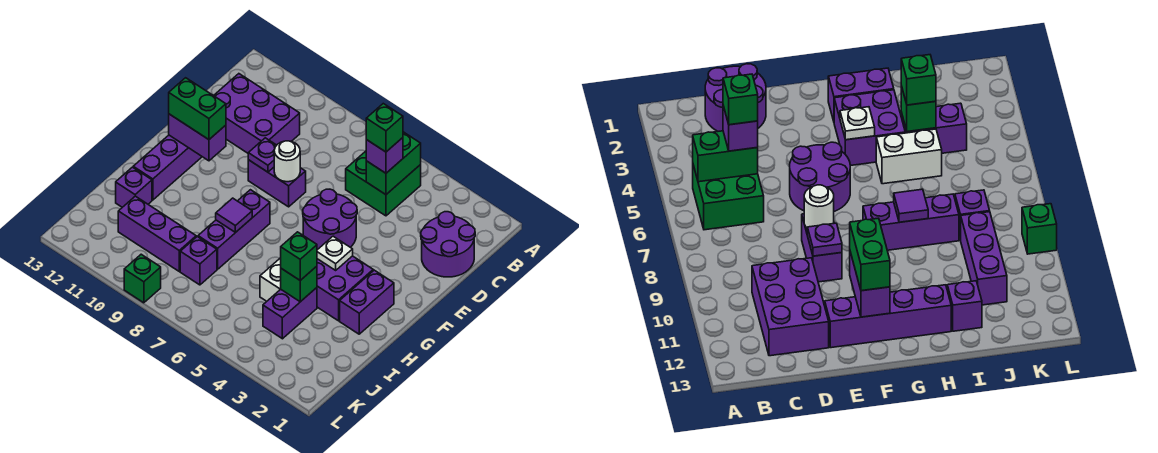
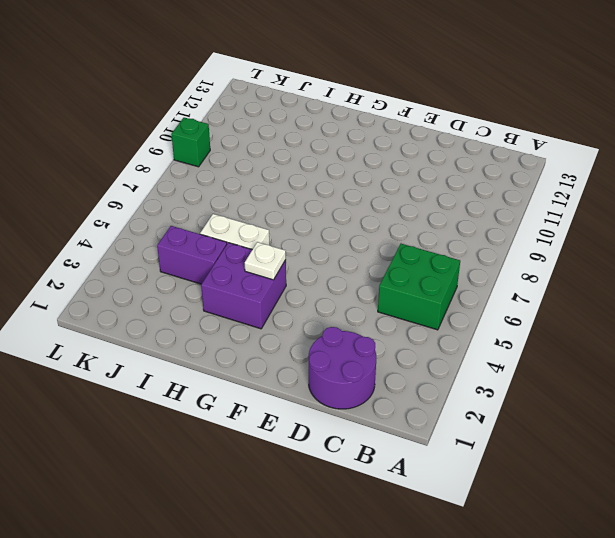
none -> purple 2x3 brick [214,74,300,153]
none -> purple 2x2 round brick [303,189,357,250]
none -> purple 1x2 brick [248,160,306,207]

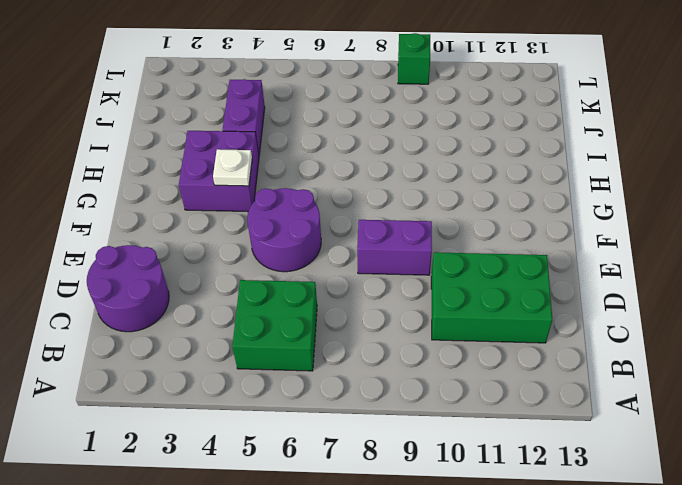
green 2x3 brick [431,252,552,343] -> purple 2x3 brick [214,74,300,153]
none -> purple 1x4 brick [133,135,202,200]
none -> purple 1x2 brick [340,270,394,334]
none -> purple 1x3 brick [198,190,270,269]

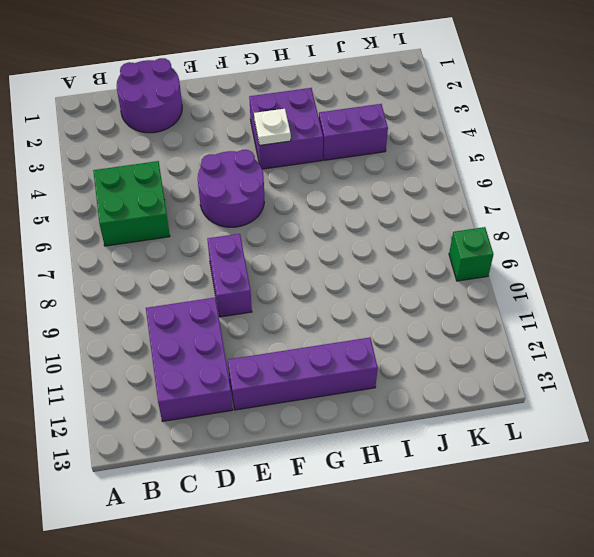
none -> purple 1x2 brick [340,270,394,334]
none -> purple 1x3 brick [198,190,270,269]
none -> white 1x2 brick [260,258,281,301]

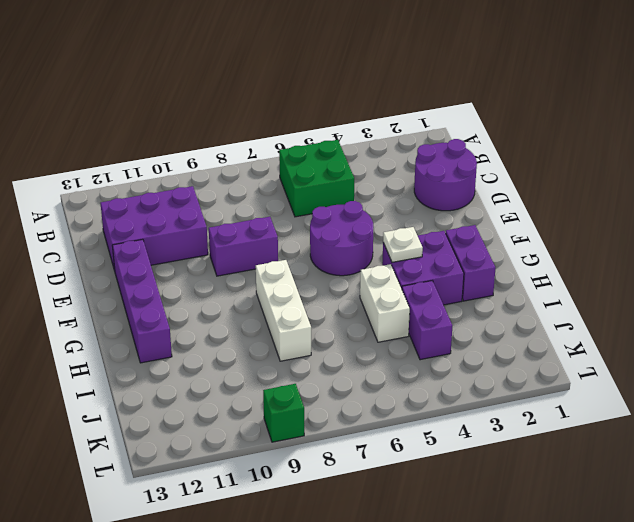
white 1x3 brick [256,260,311,361] -> purple 1x3 brick [198,190,270,269]
none -> purple 1x1 brick [116,167,152,207]
none -> purple 1x1 brick [180,237,217,285]
none -> purple 1x3 brick [118,196,196,271]

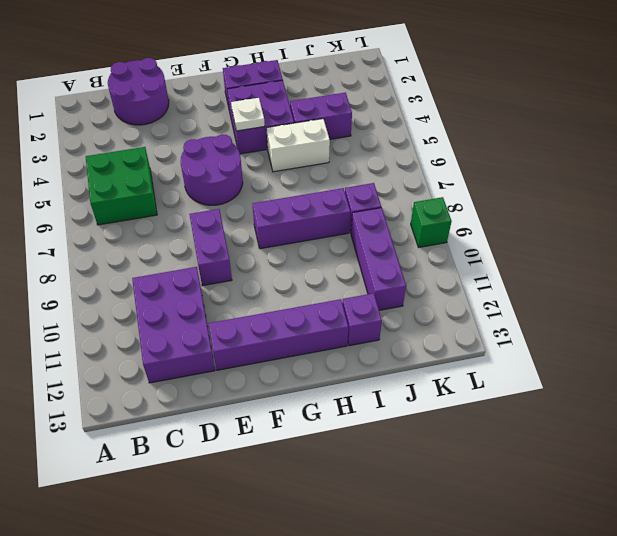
none -> green 1x2 brick [366,132,421,195]
none -> white 1x1 round brick [274,141,300,182]
none -> purple 1x1 plate [248,138,277,172]

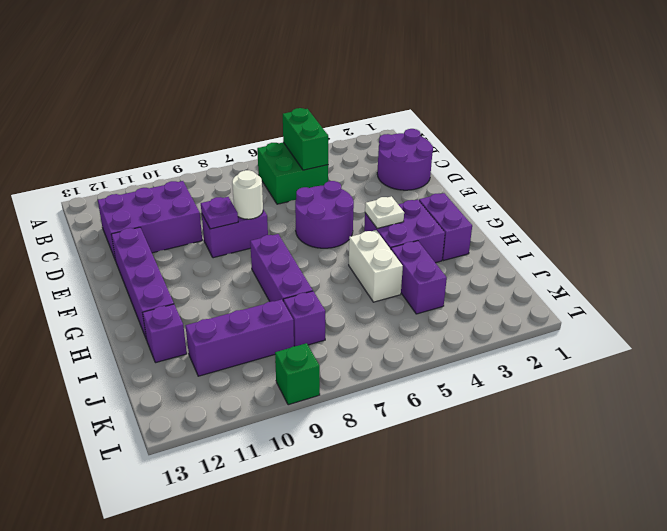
none -> purple 1x2 brick [169,114,226,161]
none -> purple 1x1 tile [216,198,252,233]
none -> green 1x1 brick [281,266,317,302]

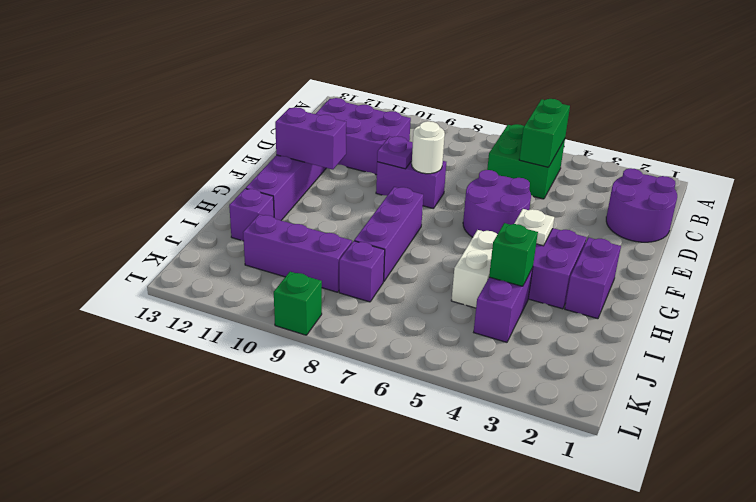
none -> purple 1x1 tile [216,198,252,233]
none -> purple 1x1 brick [366,138,403,173]
none -> green 1x2 brick [169,78,226,140]

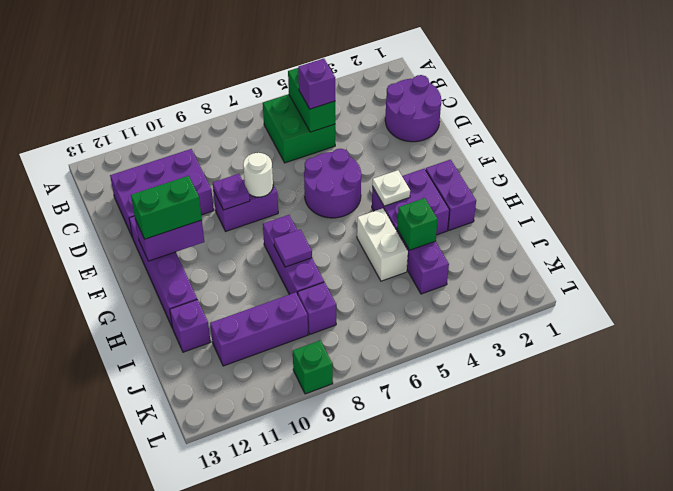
none -> green 1x1 brick [281,232,317,280]
none -> green 1x1 brick [366,104,403,152]

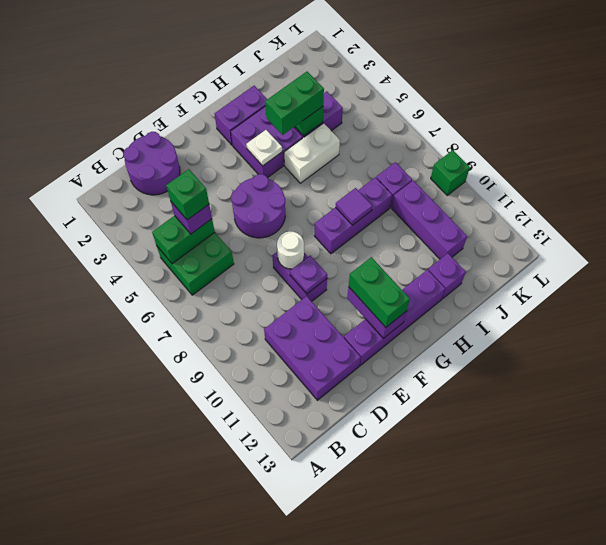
green 1x2 brick [265,72,324,135] -> green 1x1 brick [281,232,317,280]

